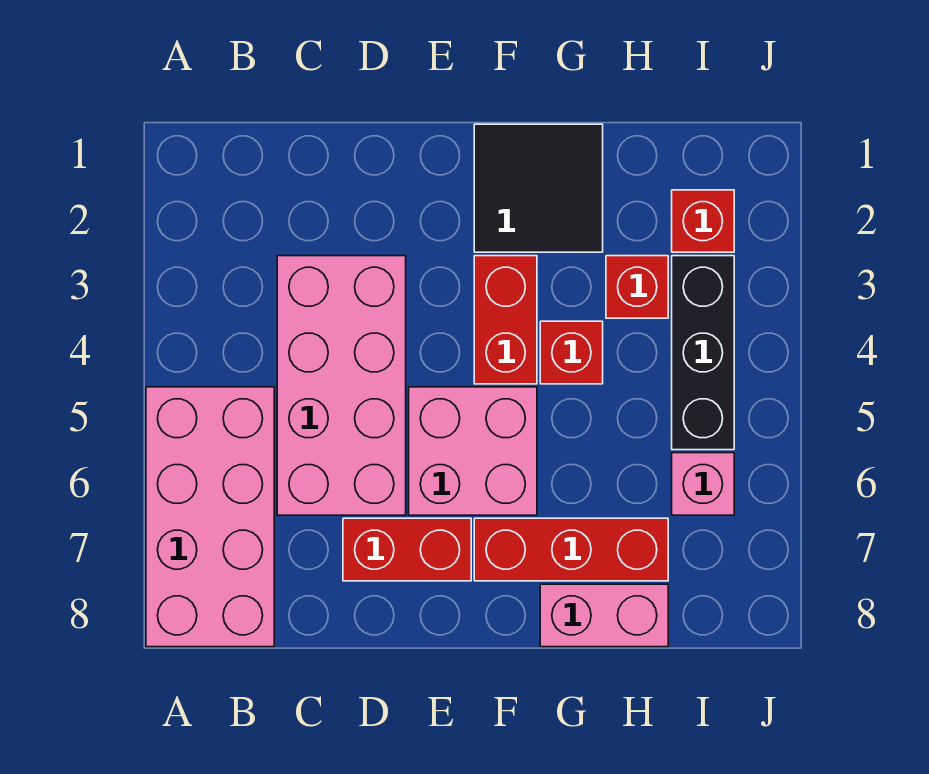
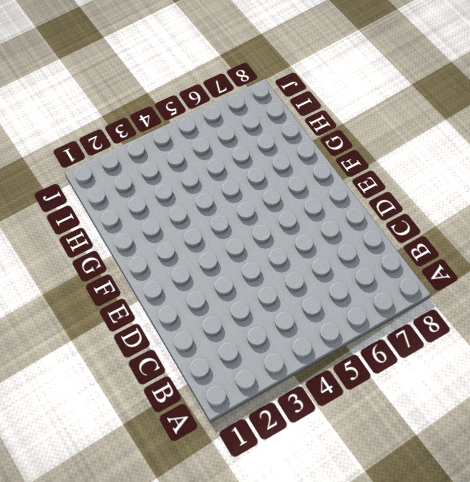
none -> pink 2x4 brick [146,387,274,647]
none -> pink 2x4 brick [277,256,406,515]
none -> red 1x2 brick [343,518,471,581]

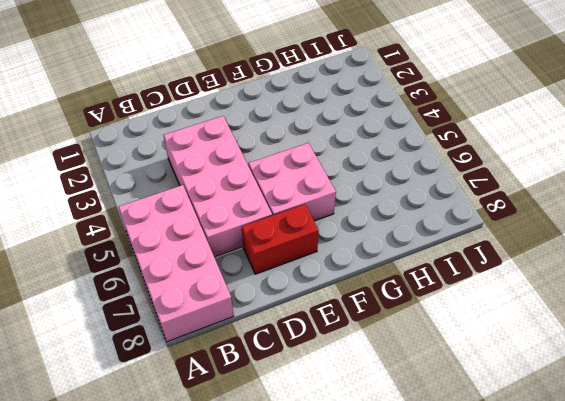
none -> black 2x2 tile [474,124,603,252]
none -> red 1x2 brick [474,256,537,384]
none -> red 1x3 brick [474,518,668,581]

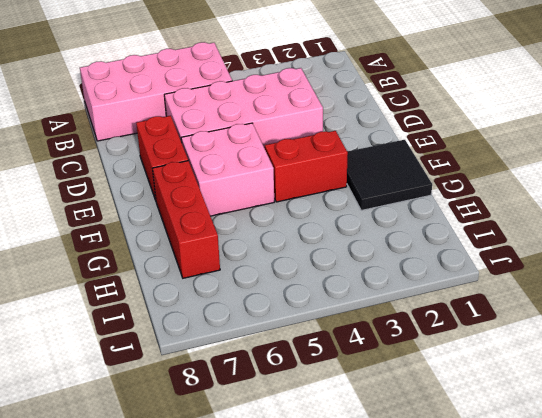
none -> red 1x1 brick [540,321,603,384]
none -> pink 1x2 brick [540,584,668,647]
none -> red 1x1 brick [606,256,668,318]

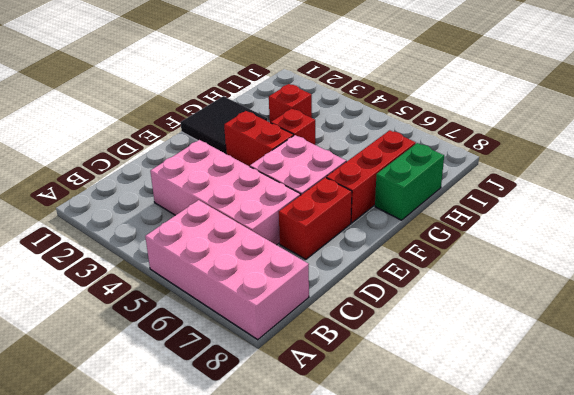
green 1x2 brick [375,143,444,220] -> pink 1x2 brick [540,584,668,647]
none -> red 1x1 brick [672,190,734,252]
none -> black 1x3 brick [672,256,734,450]
none -> pink 1x1 brick [672,453,734,515]

